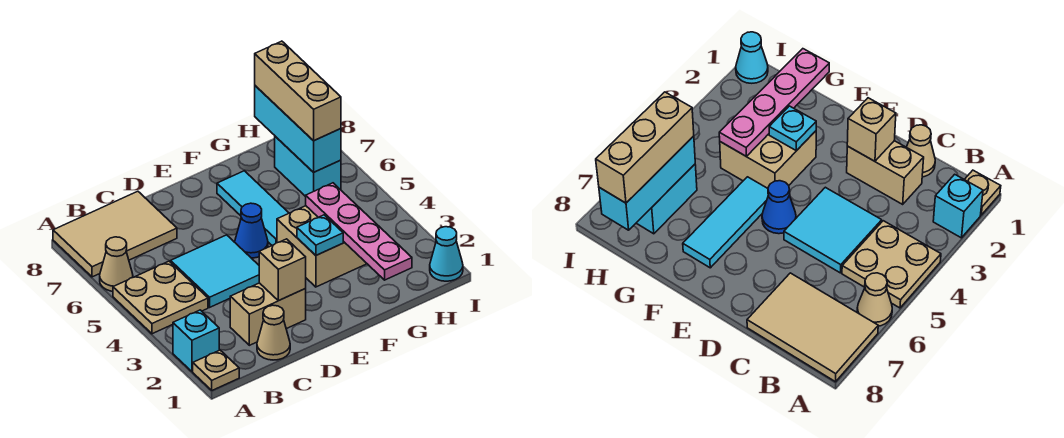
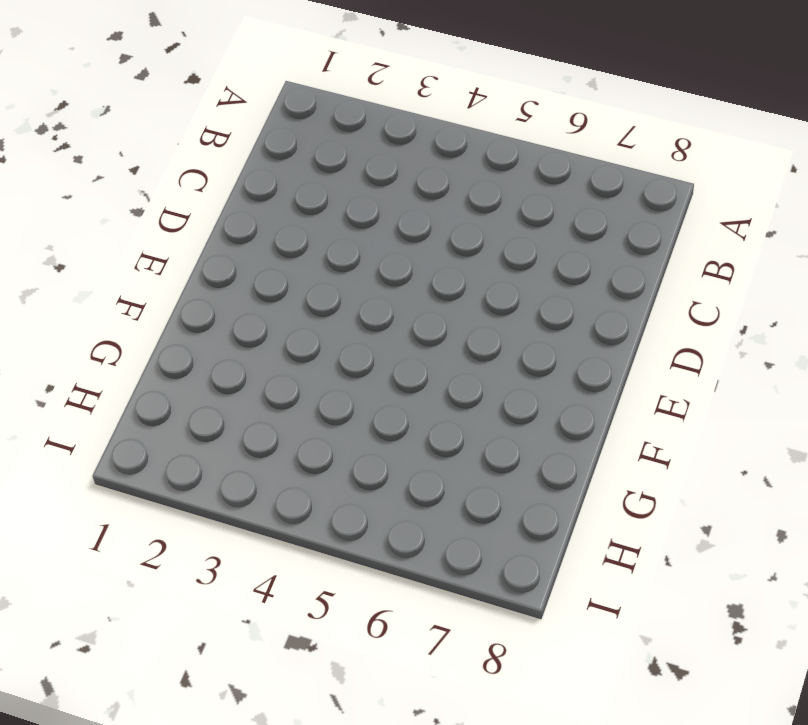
none -> tan 1x1 plate [193,350,239,390]
none -> cyan 1x1 brick [173,310,219,372]
none -> tan 2x2 plate [113,261,208,334]

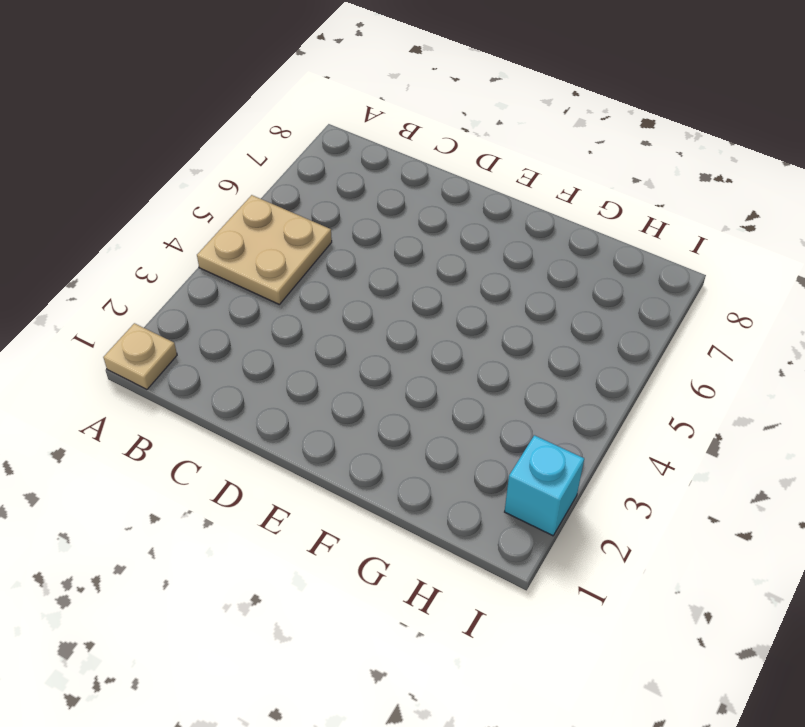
cyan 1x1 brick [505,435,584,536] -> cyan 1x1 brick moved to [173,310,219,372]
none -> tan 1x1 cone [100,237,133,291]
none -> tan 2x3 tile [53,191,177,277]
none -> tan 1x1 cone [257,305,290,360]

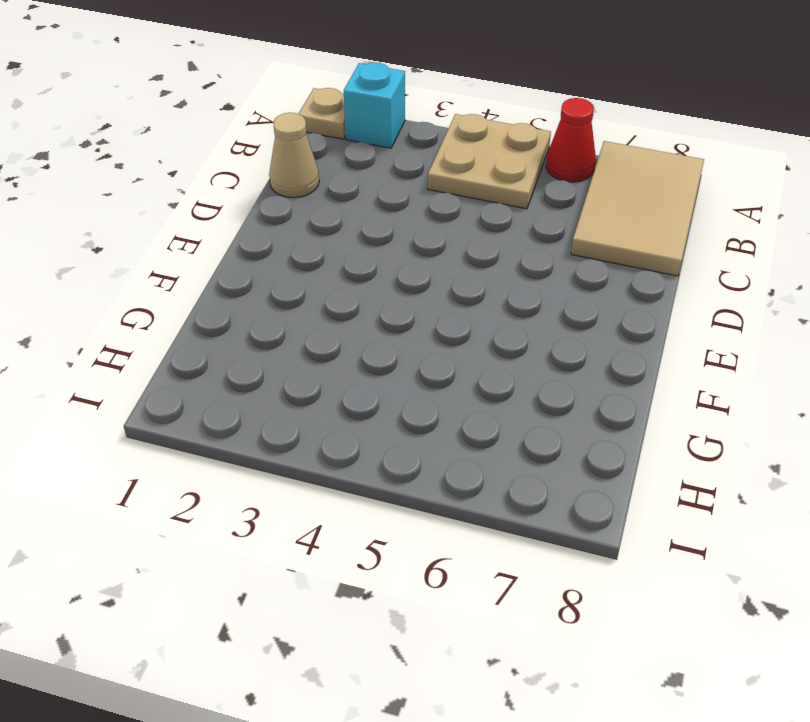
red 1x1 cone [546,98,596,182] -> tan 1x1 cone [100,237,133,291]
none -> tan 1x2 brick [230,283,306,345]
none -> cyan 2x2 tile [171,235,259,307]
none -> blue 1x1 cone [235,203,268,258]

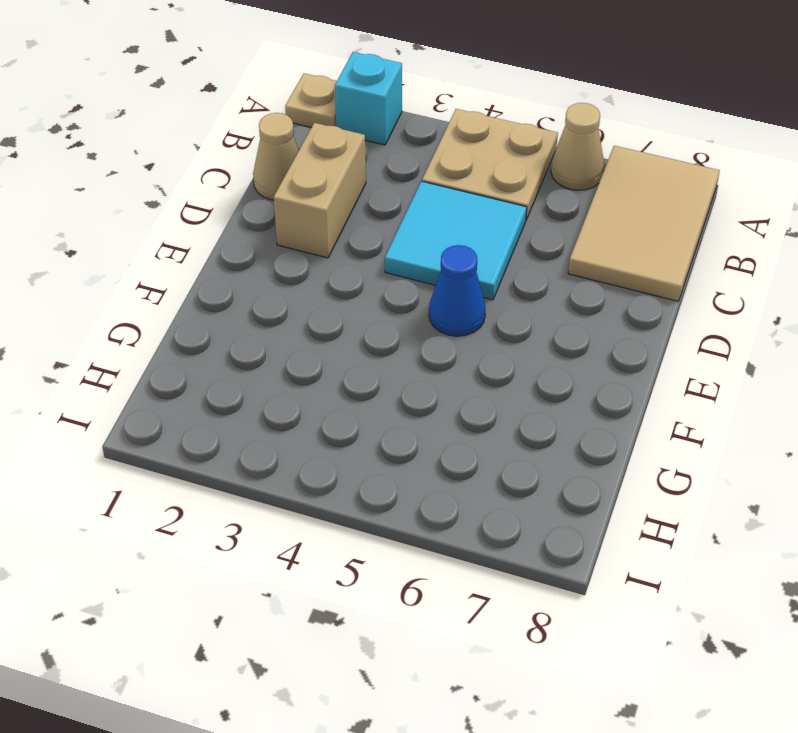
none -> tan 2x2 brick [277,206,367,287]
none -> cyan 1x3 tile [217,171,289,245]
none -> cyan 1x2 brick [275,136,341,197]

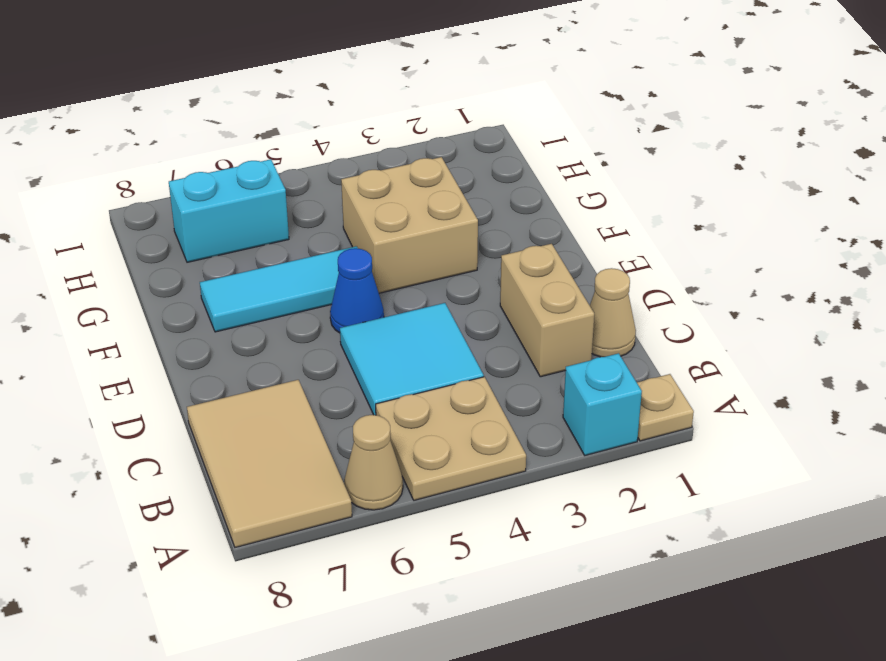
none -> cyan 1x1 cone [430,227,463,281]
none -> tan 1x1 brick [259,239,306,301]
none -> cyan 1x1 plate [297,215,343,255]

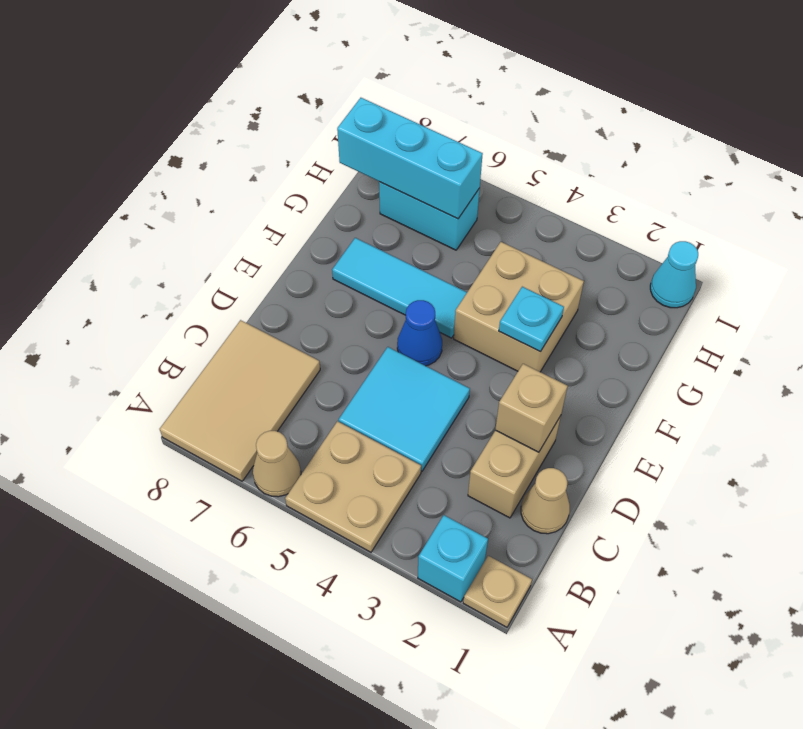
none -> pink 1x4 plate [306,183,412,280]
none -> tan 1x3 brick [255,41,341,141]

